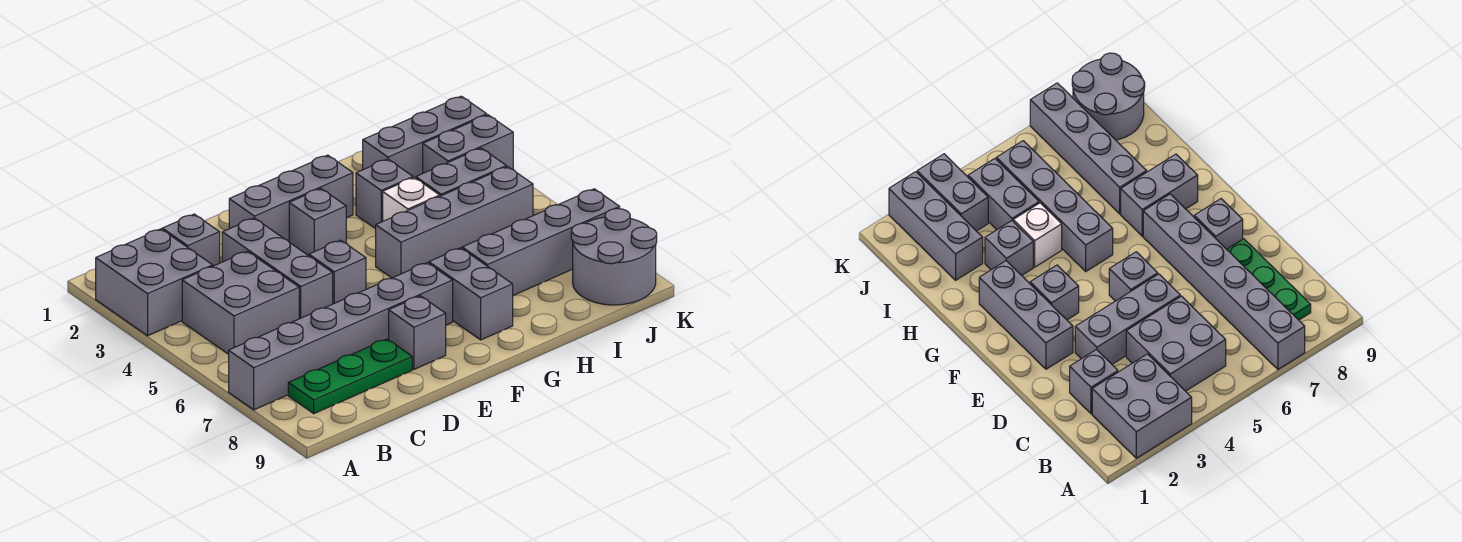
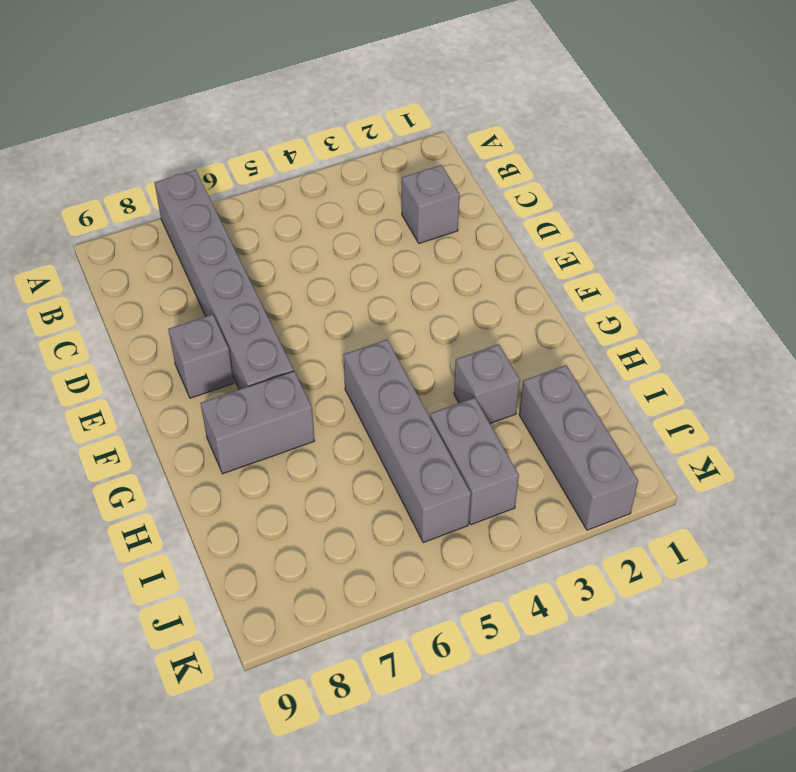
none -> grey 2x2 brick [96,229,213,336]
none -> grey 2x2 brick [182,251,299,354]
none -> green 1x3 plate [288,339,412,414]

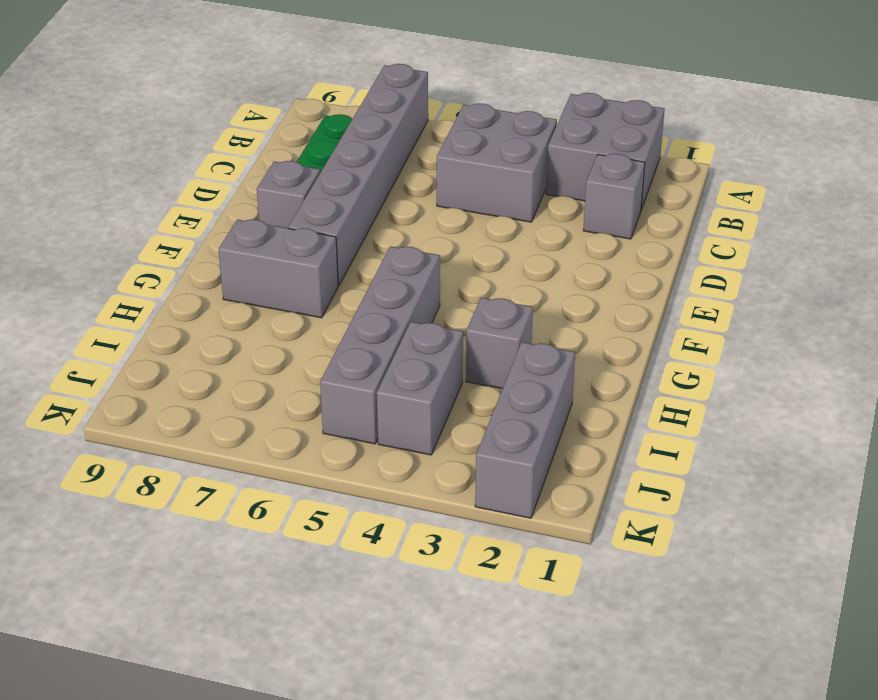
none -> grey 1x3 brick [222,218,333,319]
none -> grey 1x3 brick [229,155,353,242]
none -> grey 1x1 brick [309,240,366,304]

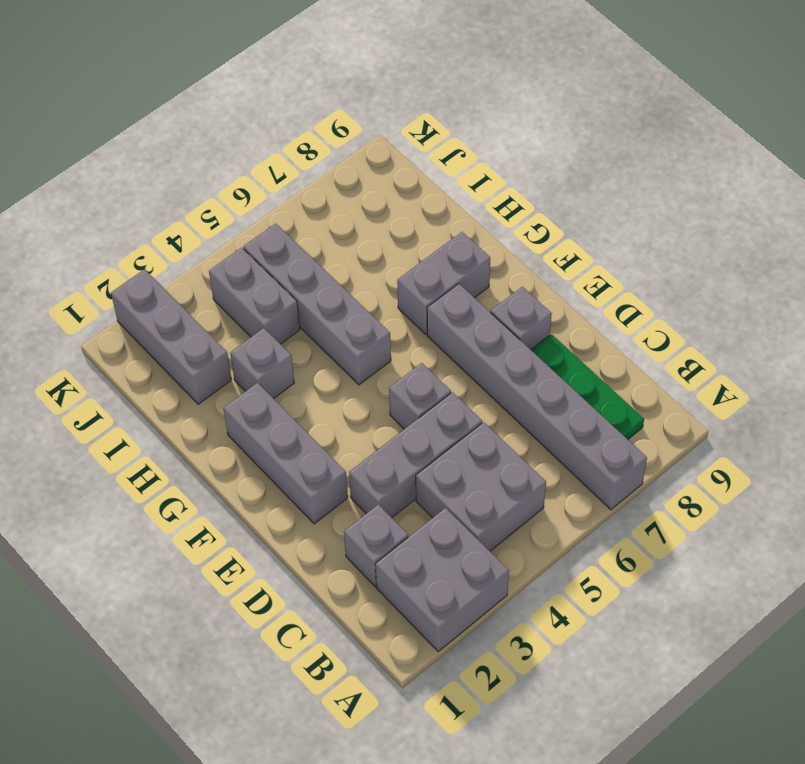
none -> grey 1x1 brick [289,189,346,256]
none -> white 1x1 brick [383,178,440,221]
none -> grey 1x4 brick [462,189,620,295]

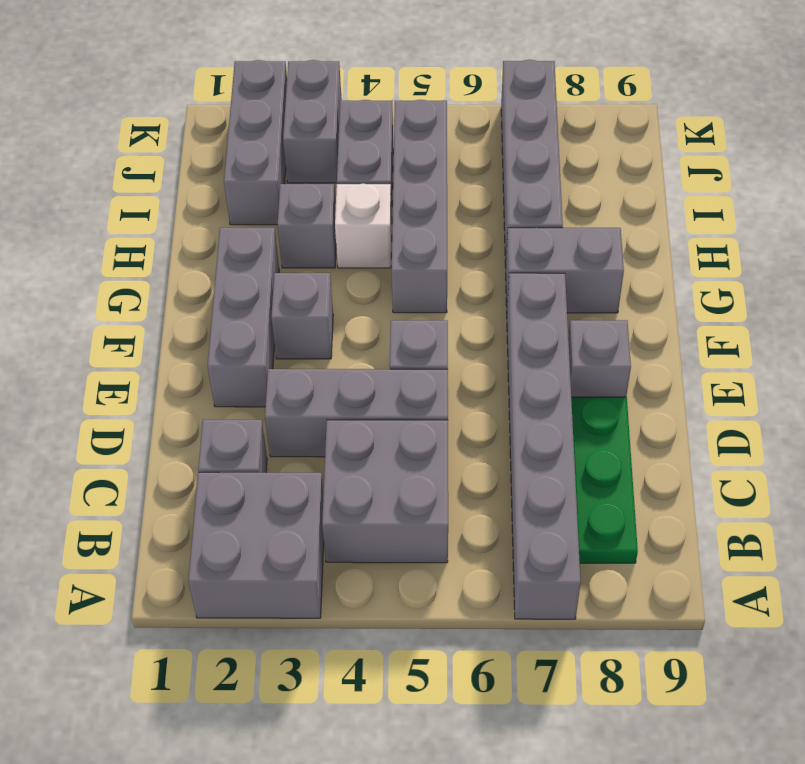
none -> grey 2x2 round brick [571,209,657,305]

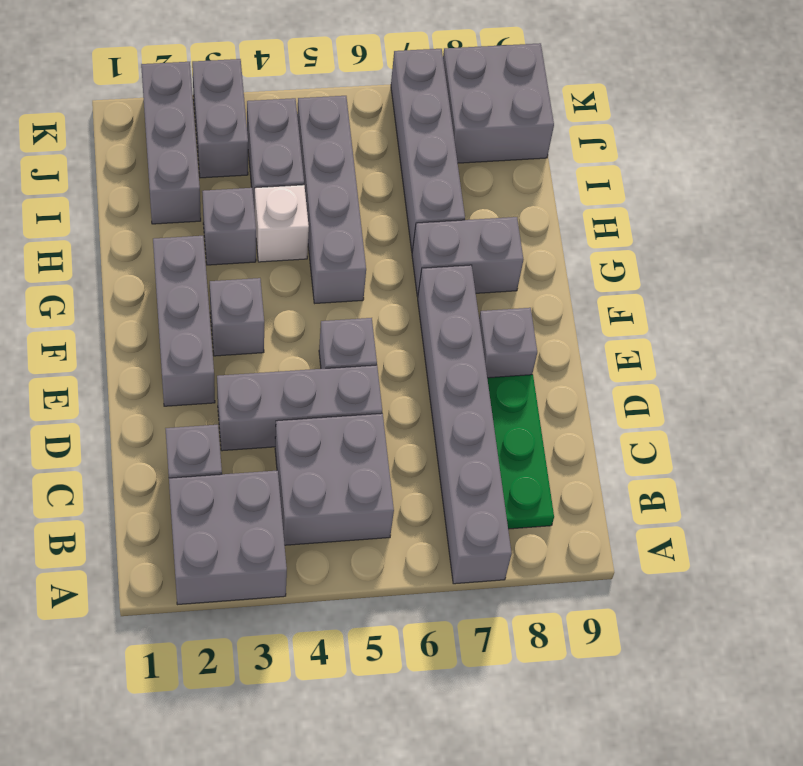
grey 2x2 brick [443,43,554,163] -> grey 2x2 round brick [571,209,657,305]

